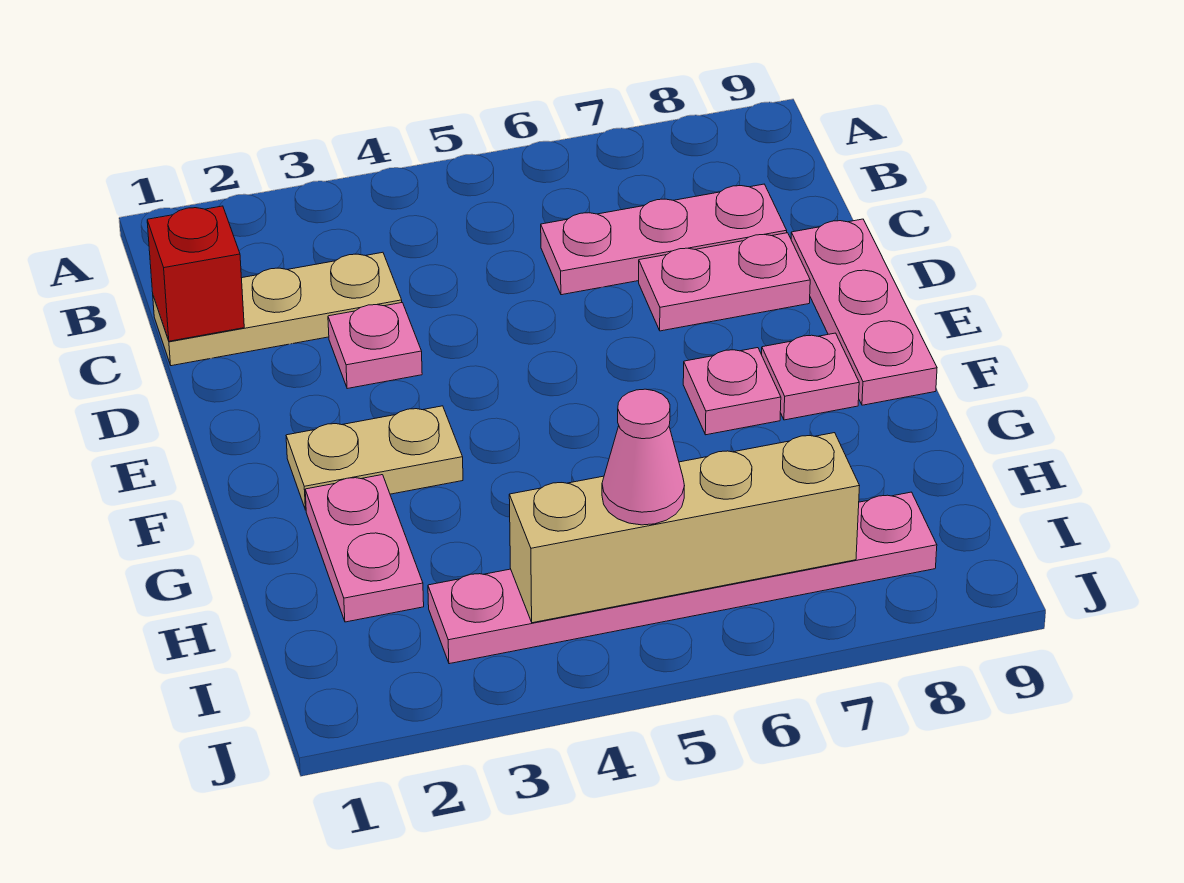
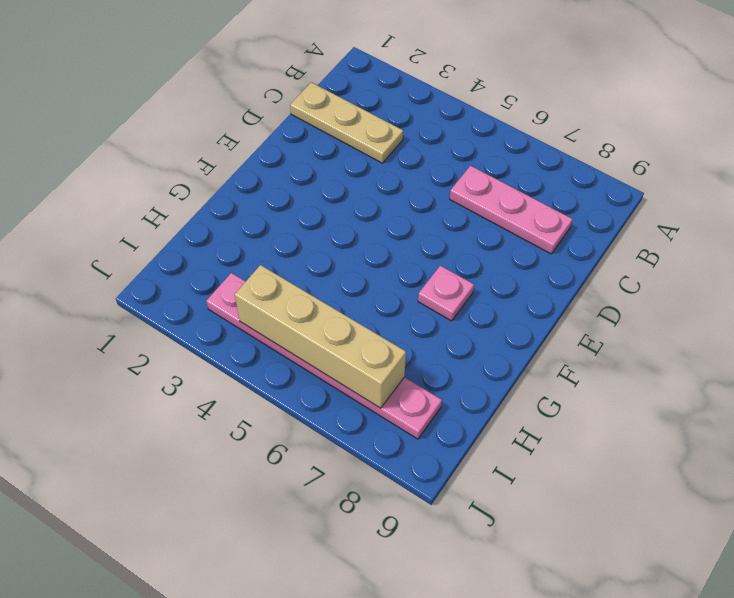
none -> pink 1x1 plate [328,303,422,389]
none -> pink 1x2 plate [639,233,810,331]
none -> pink 1x3 plate [791,219,937,405]

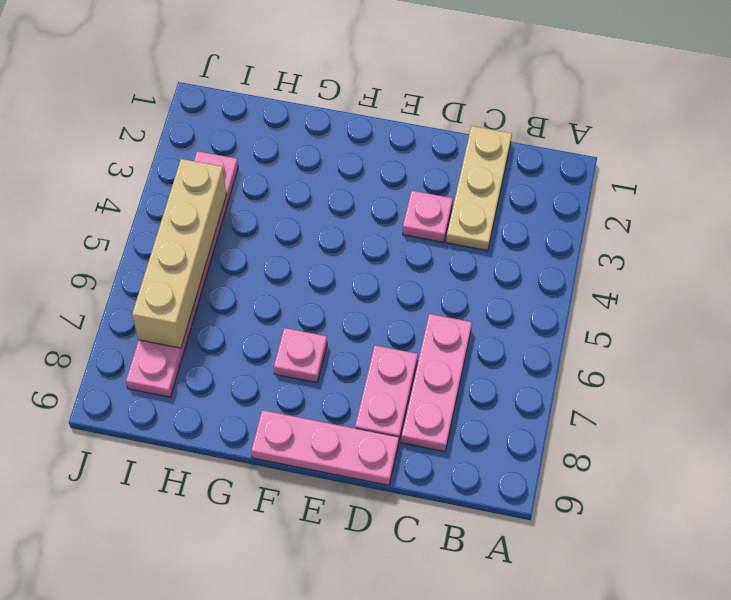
none -> tan 1x2 plate [286,406,463,510]
none -> pink 1x1 plate [762,333,859,420]
none -> pink 1x2 plate [305,475,424,622]

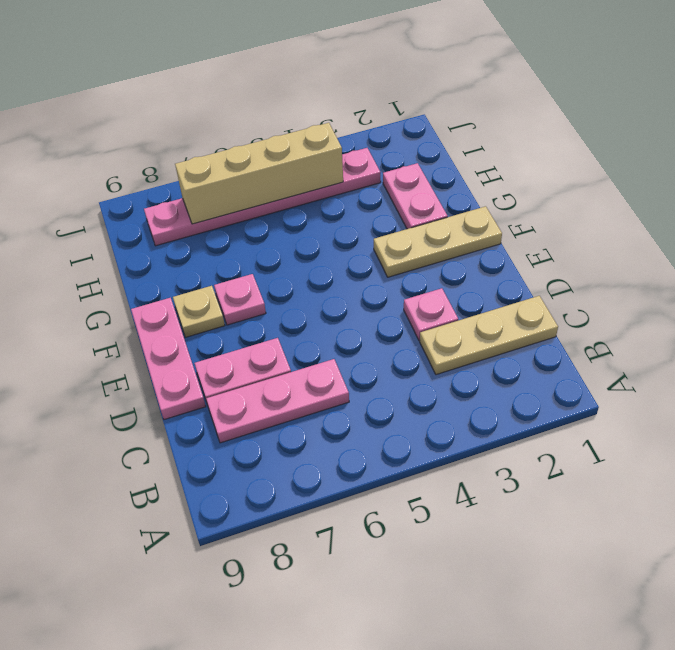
tan 1x3 plate [374,206,502,277] -> tan 1x2 plate [286,406,463,510]
tan 1x1 plate [173,286,225,337] -> pink 1x1 plate [762,333,859,420]
none -> red 1x1 brick [147,206,244,341]
none -> pink 1x1 cone [602,389,684,525]

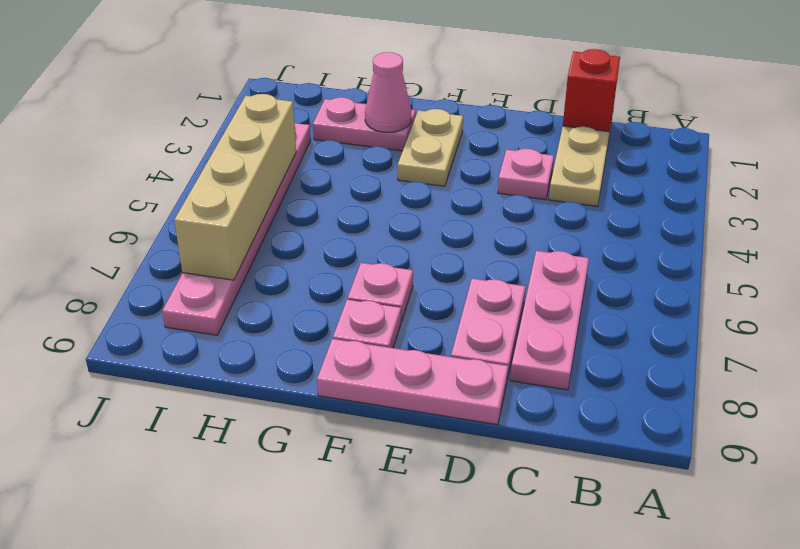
pink 1x1 cone [365,52,411,132] -> pink 1x1 cone moved to [602,389,684,525]

